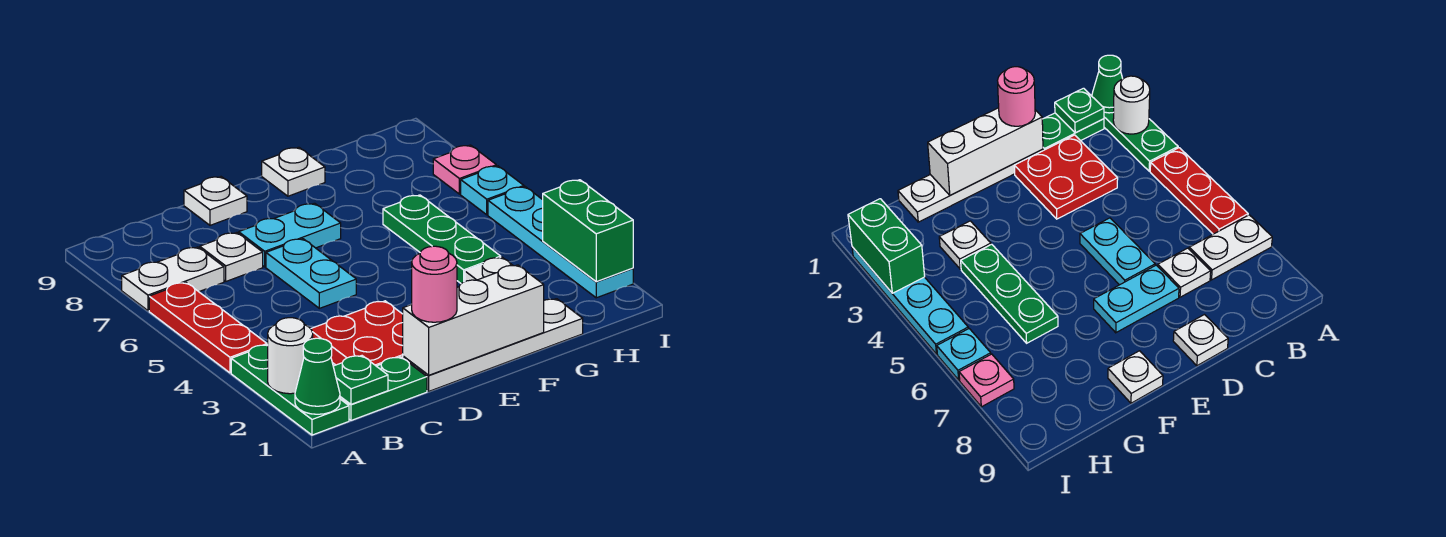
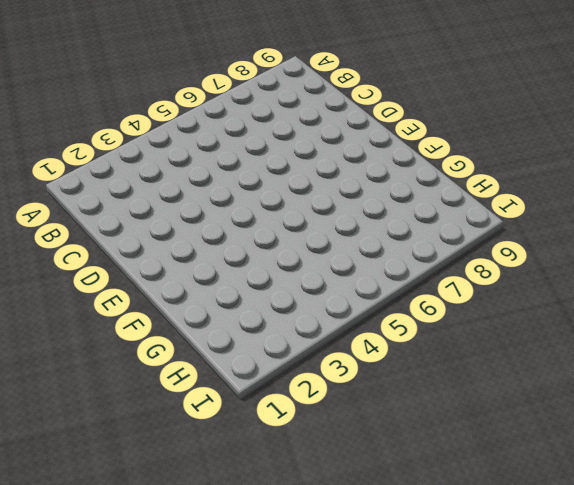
none -> green 1x3 plate [231,345,349,435]
none -> red 1x3 plate [149,282,267,373]
none -> white 1x2 plate [122,247,224,311]

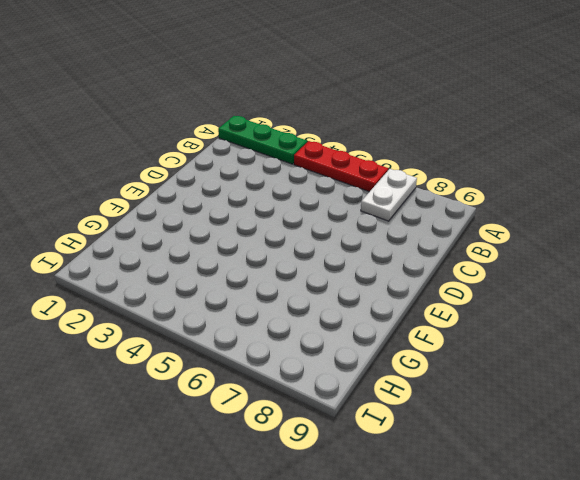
none -> green 1x2 plate [340,357,427,420]
none -> red 2x2 plate [311,301,403,366]
none -> white 1x1 plate [200,233,263,281]

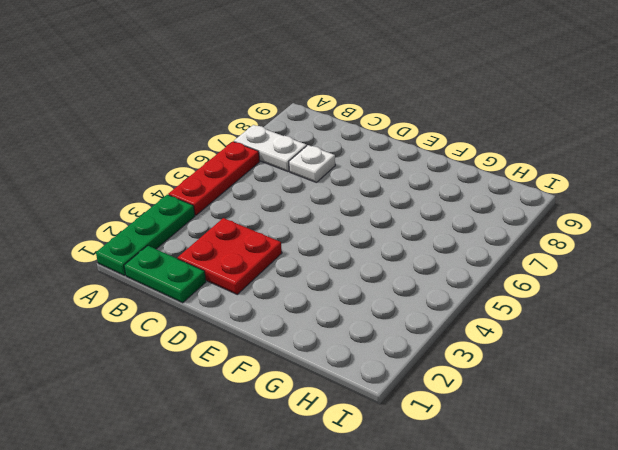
none -> white 1x4 plate [403,299,583,391]
none -> cyan 1x2 plate [266,239,356,308]
none -> cyan 1x2 plate [239,203,341,267]

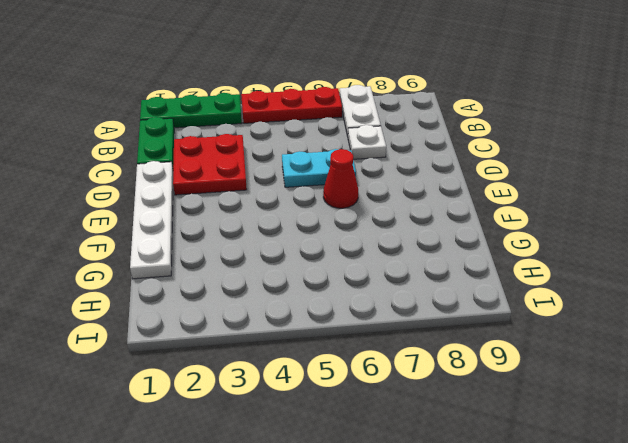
red 1x1 cone [323,149,358,208] -> none
none -> cyan 1x2 plate [239,203,341,267]
none -> white 1x1 plate [184,177,247,225]
none -> white 1x1 plate [262,147,325,196]

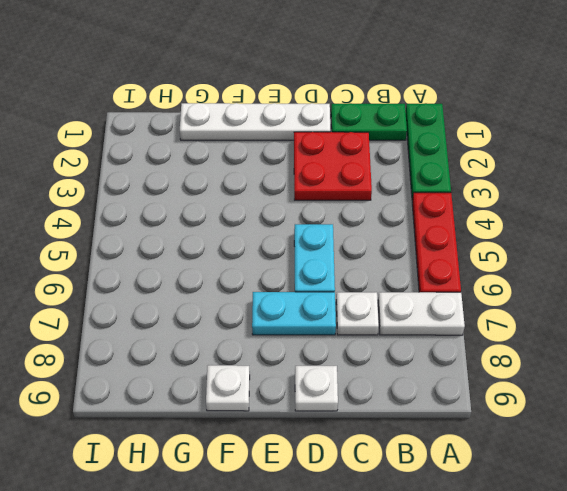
none -> white 1x1 plate [465,257,513,281]
none -> green 1x3 plate [383,195,501,284]
none -> cyan 1x4 plate [488,187,633,298]

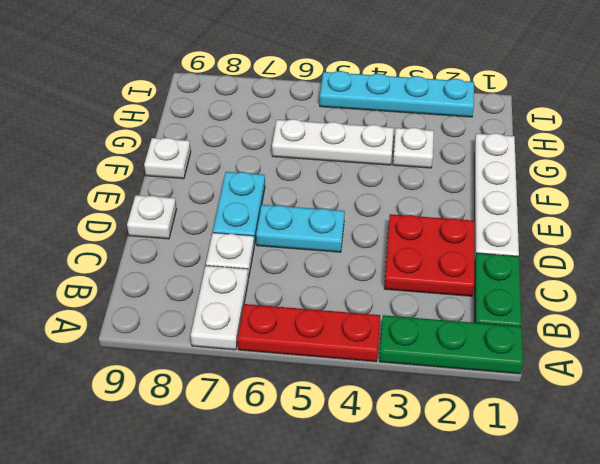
white 1x3 plate [272,119,394,165] -> green 1x3 plate [383,195,501,284]
none -> cyan 1x1 plate [461,166,524,215]
none -> pink 1x1 plate [433,145,496,194]
none -> green 1x1 cone [295,338,340,414]

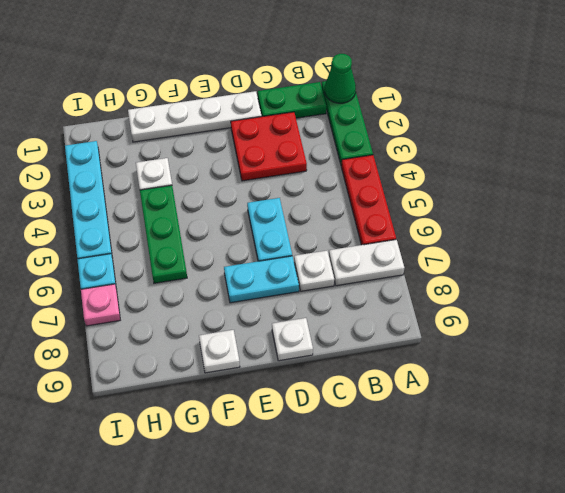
none -> white 1x1 round brick [268,318,313,394]
none -> green 1x1 plate [333,356,388,404]
none -> white 1x3 brick [403,265,544,375]

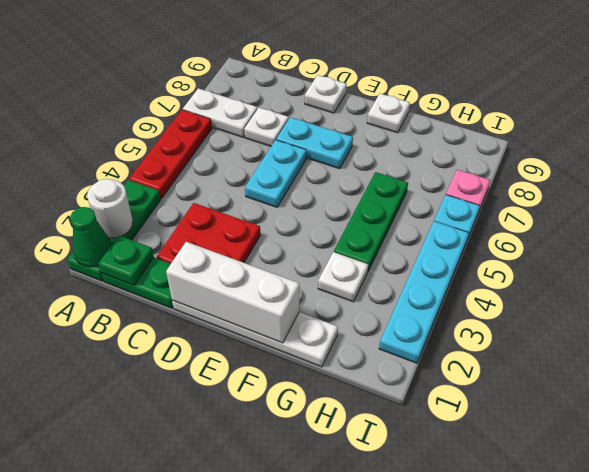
none -> green 1x2 brick [543,180,633,282]
none -> pink 1x1 round brick [412,246,457,322]

